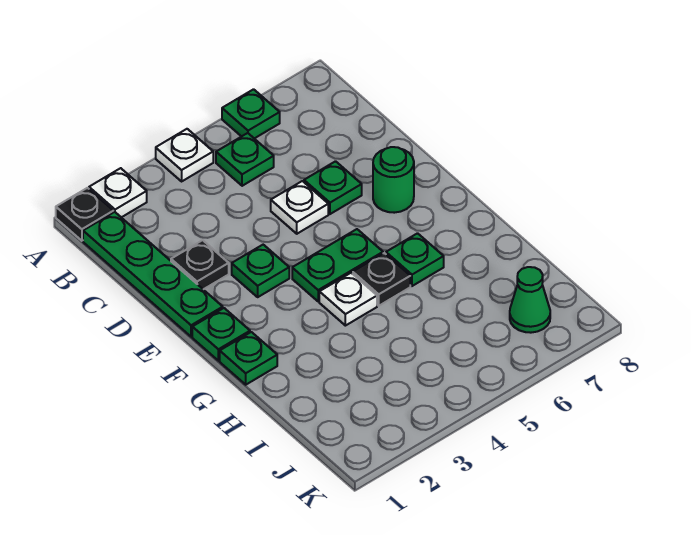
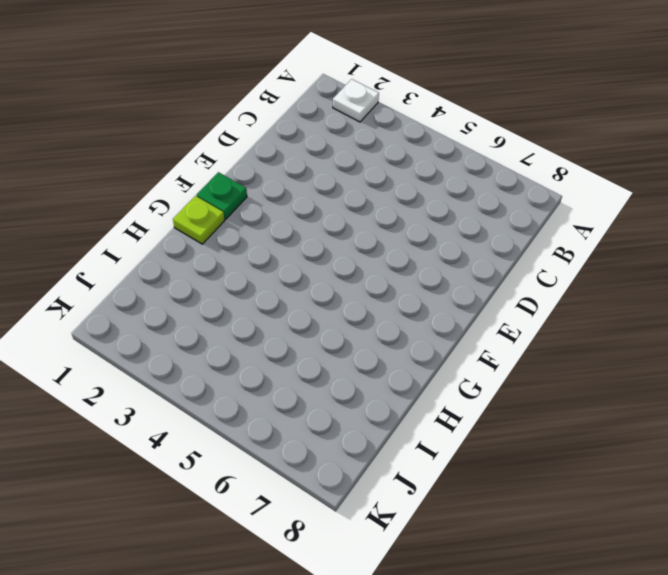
lime 1x1 plate [173,196,225,244] -> green 1x1 plate [220,332,277,385]
none -> black 1x1 plate [56,188,113,241]
none -> white 1x1 plate [156,129,213,181]
none -> green 1x1 plate [222,89,280,139]

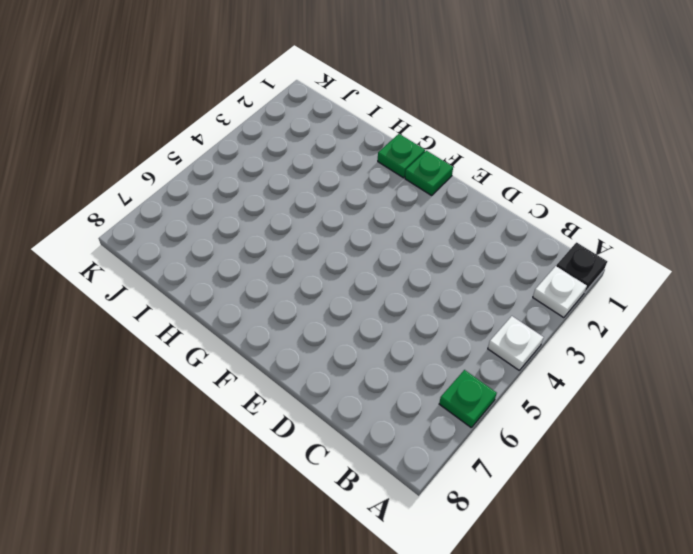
none -> green 1x4 plate [83,212,223,337]
none -> green 1x1 plate [216,133,274,186]
none -> black 1x1 plate [171,240,229,289]

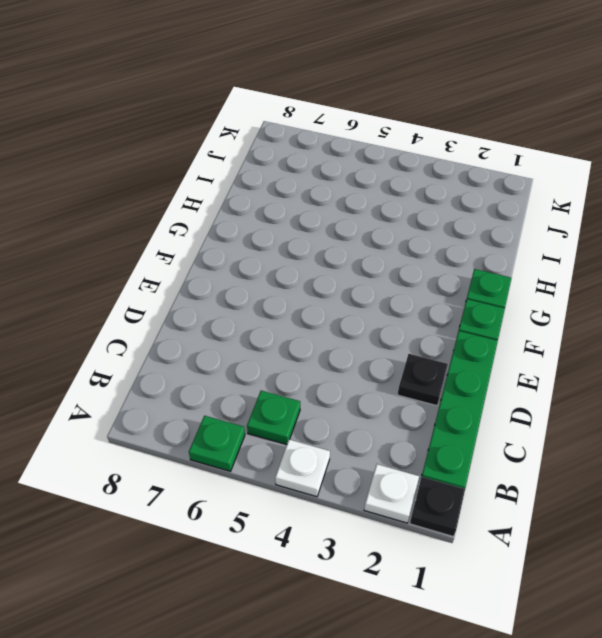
none -> white 1x1 plate [271,181,328,234]
none -> green 1x1 plate [304,161,362,214]
none -> green 1x1 plate [232,245,289,297]

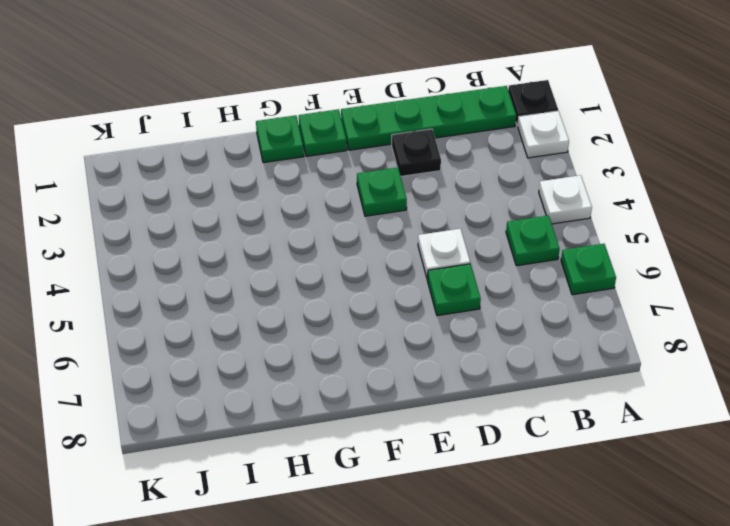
none -> green 1x1 round brick [373,147,414,213]
none -> green 1x2 plate [292,229,383,301]
none -> white 1x1 plate [319,273,377,326]

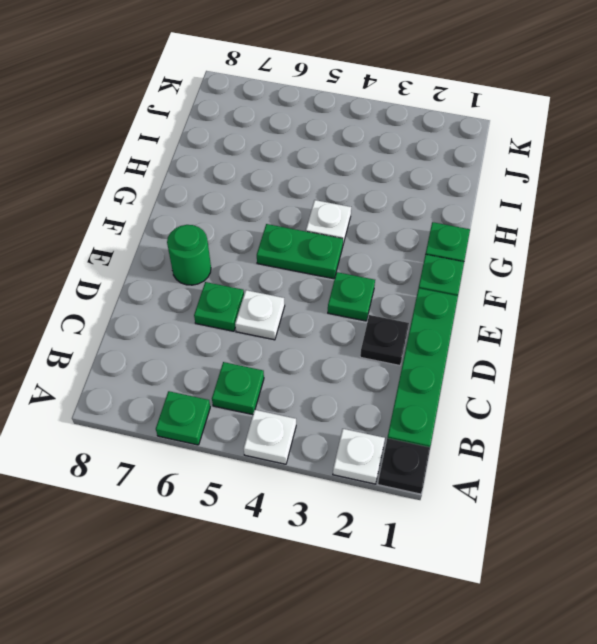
none -> black 1x1 plate [353,253,410,306]
none -> green 1x1 plate [386,233,444,286]
none -> green 1x1 cone [510,267,550,333]

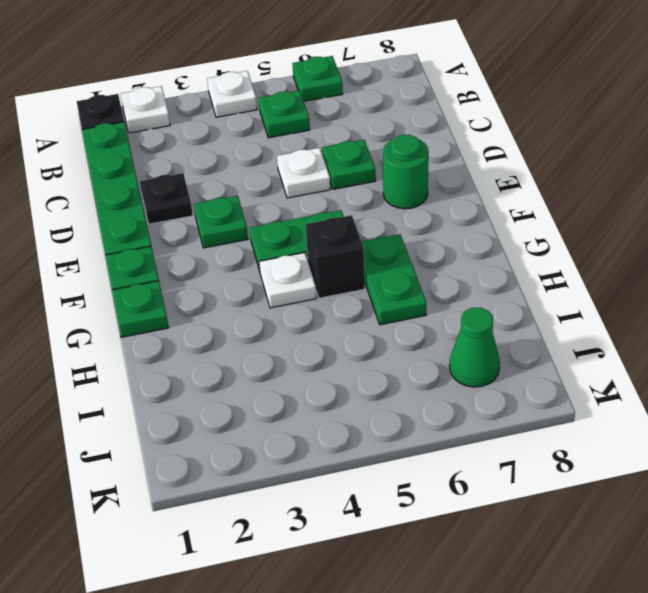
black 1x1 brick [306,215,365,298] -> black 1x1 plate [353,253,410,306]
green 1x2 plate [361,234,426,325] -> green 1x1 plate [386,233,444,286]

